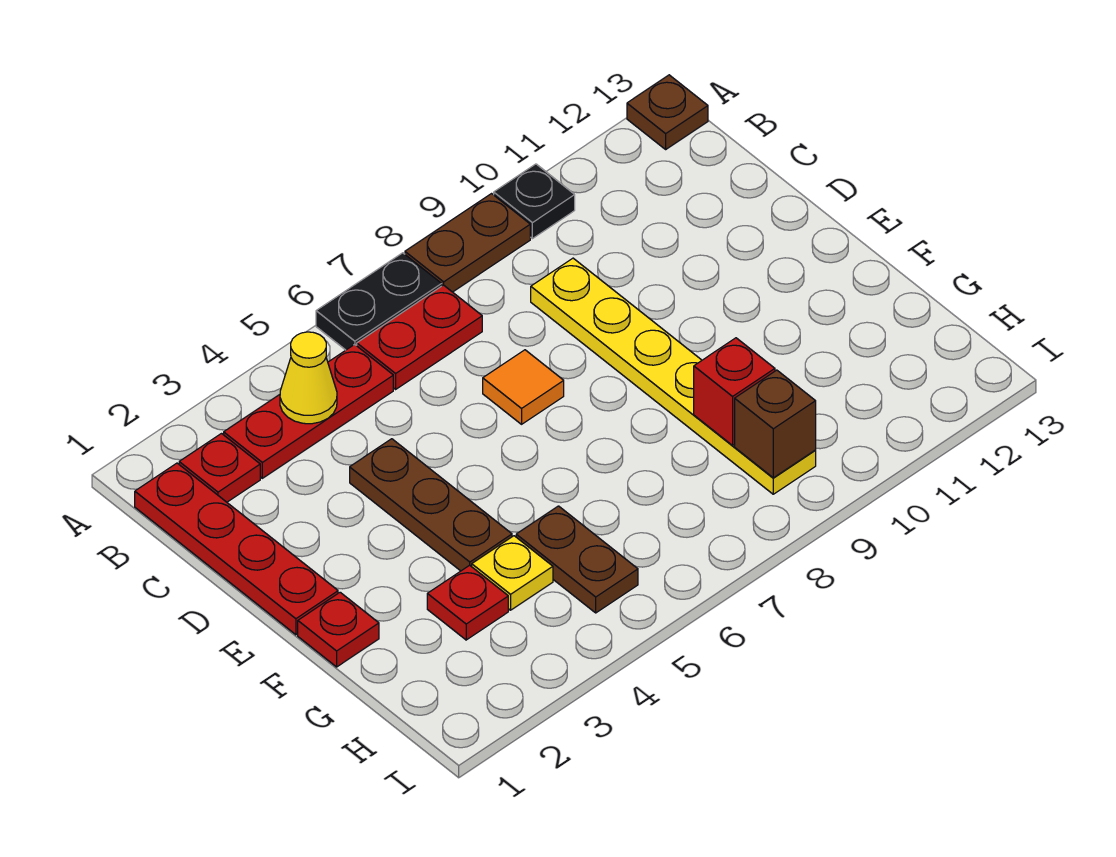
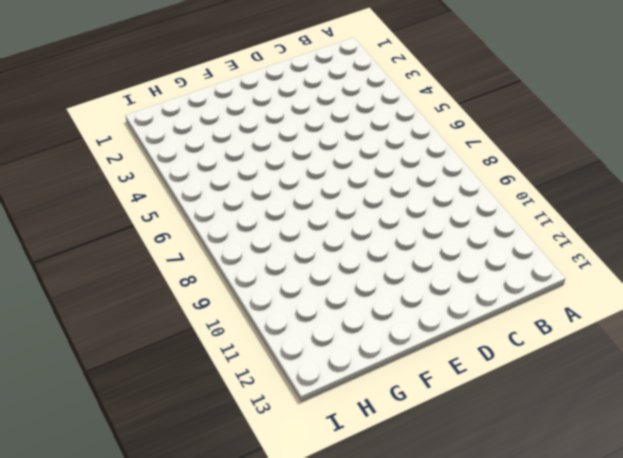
none -> black 1x2 plate [316,253,442,350]
none -> brown 1x2 plate [405,194,530,292]
none -> black 1x1 plate [494,164,575,239]

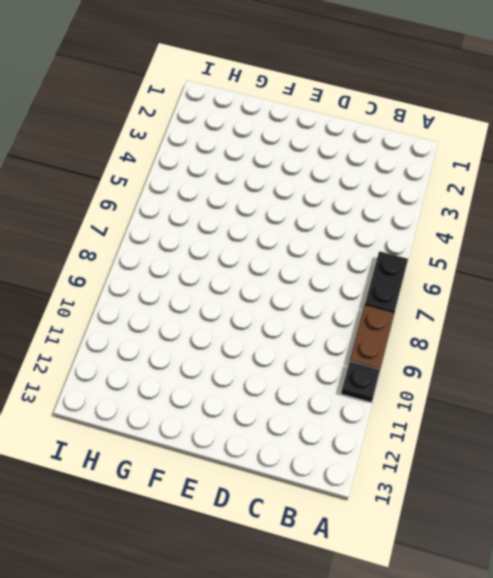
none -> brown 1x1 plate [627,75,708,149]
none -> red 1x4 plate [135,463,338,635]
none -> red 1x1 plate [179,434,260,502]

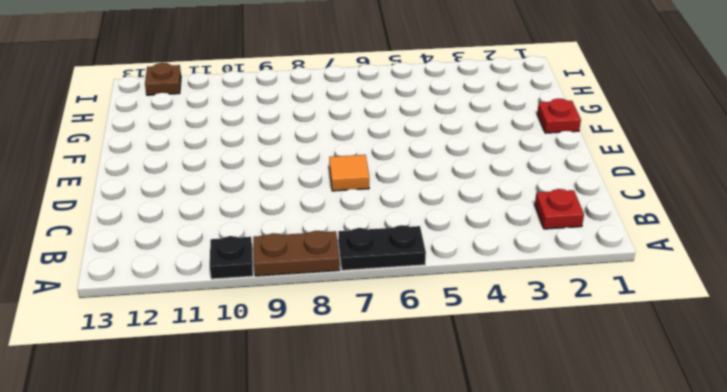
brown 1x1 plate [145,63,181,95] -> brown 1x1 plate moved to [627,75,708,149]
none -> red 1x4 plate [135,463,338,635]
none -> red 1x3 plate [224,344,393,478]
none -> red 1x2 plate [357,285,482,389]

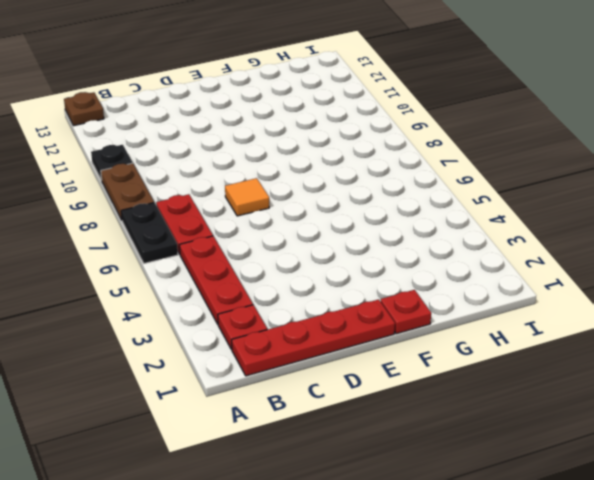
none -> yellow 1x6 plate [531,258,816,494]
none -> brown 1x3 plate [350,439,512,571]
none -> red 1x1 plate [427,565,508,640]

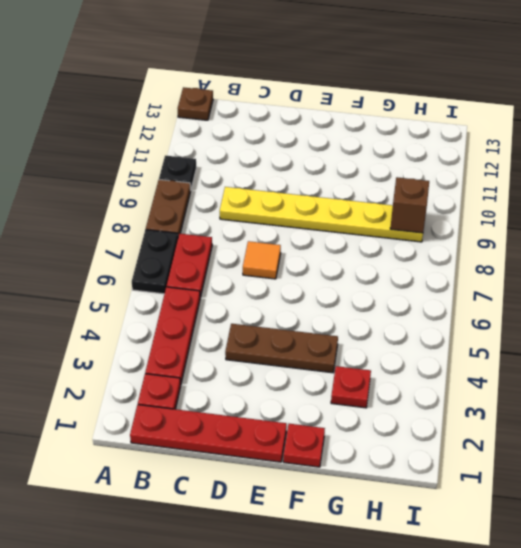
none -> yellow 1x1 plate [472,536,553,610]
none -> brown 1x2 plate [516,506,638,613]
none -> yellow 1x1 cone [280,332,337,424]

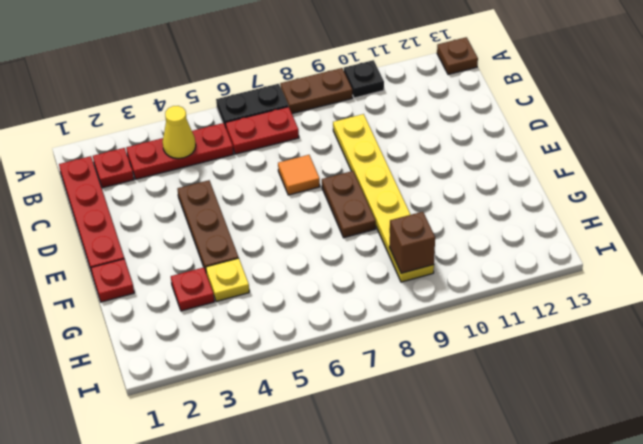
brown 1x2 plate [322,171,376,238] -> brown 1x2 plate moved to [516,506,638,613]
none -> red 1x1 brick [694,338,775,445]

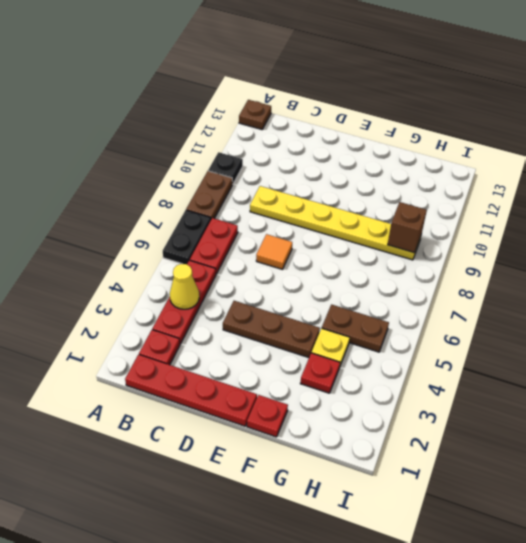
none -> red 1x1 brick [694,338,775,445]

